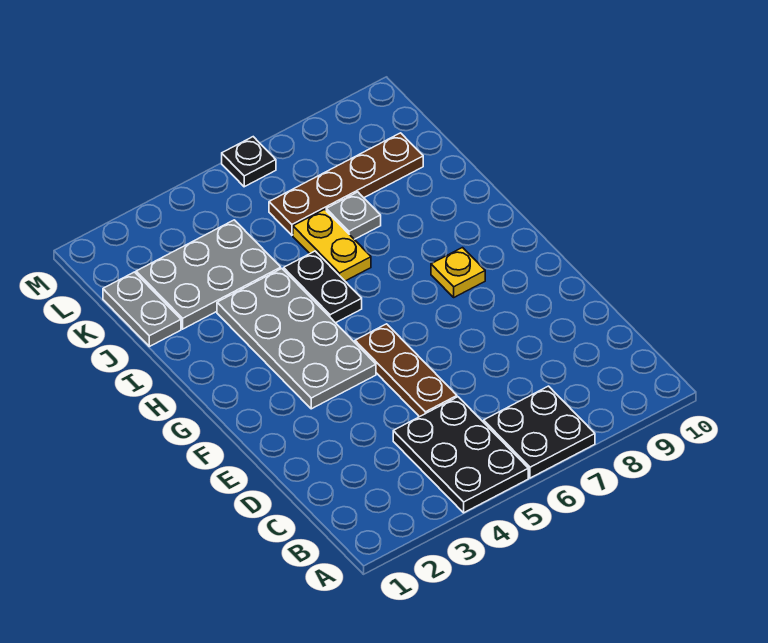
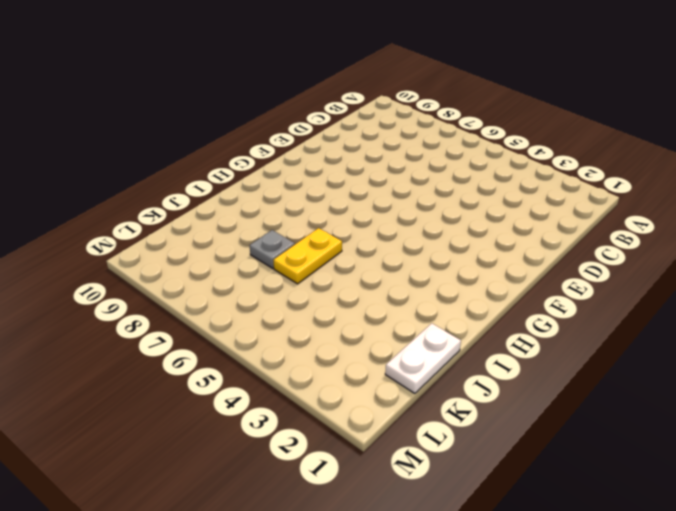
white 1x2 plate [385,323,461,393] -> grey 1x2 plate [103,272,181,347]
none -> black 2x3 plate [393,397,528,513]
none -> black 2x2 plate [484,386,595,478]
none -> brown 1x3 plate [355,324,457,417]

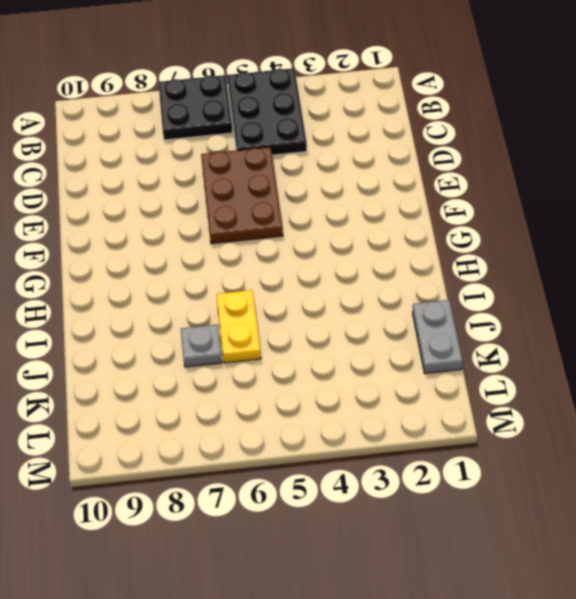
brown 2x3 plate [201,147,283,244] -> brown 1x3 plate [355,324,457,417]
none -> grey 2x4 plate [217,269,376,409]
none -> yellow 1x1 plate [431,248,485,297]
none -> black 1x2 plate [284,251,362,323]

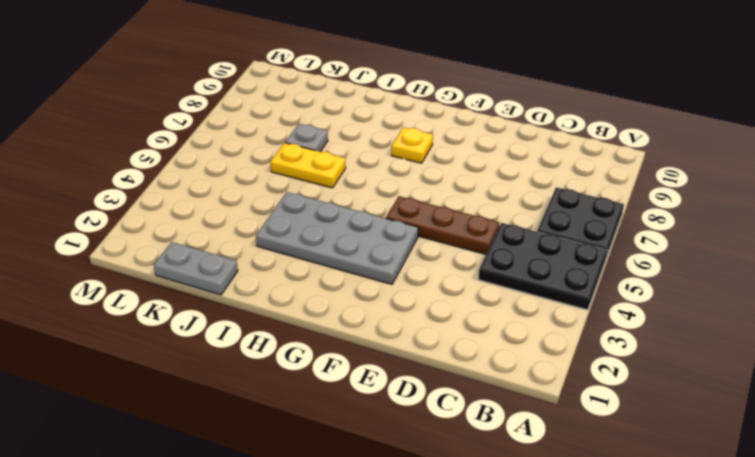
none -> black 1x2 plate [284,251,362,323]
none -> grey 2x3 plate [136,220,281,329]
none -> brown 1x4 plate [269,133,423,235]

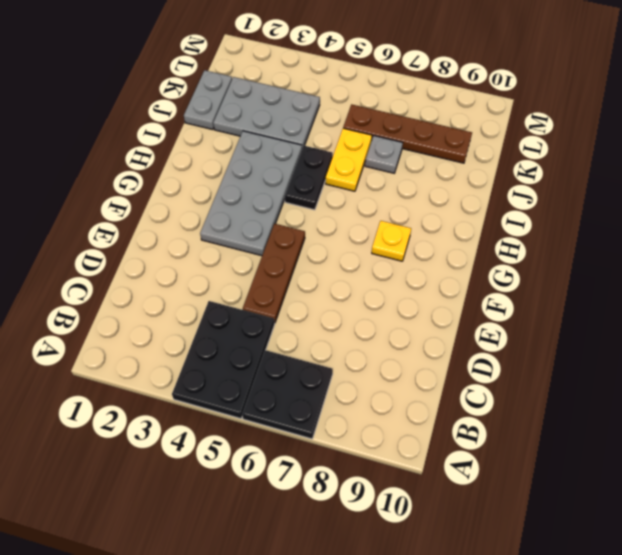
none -> black 1x1 plate [222,137,276,187]

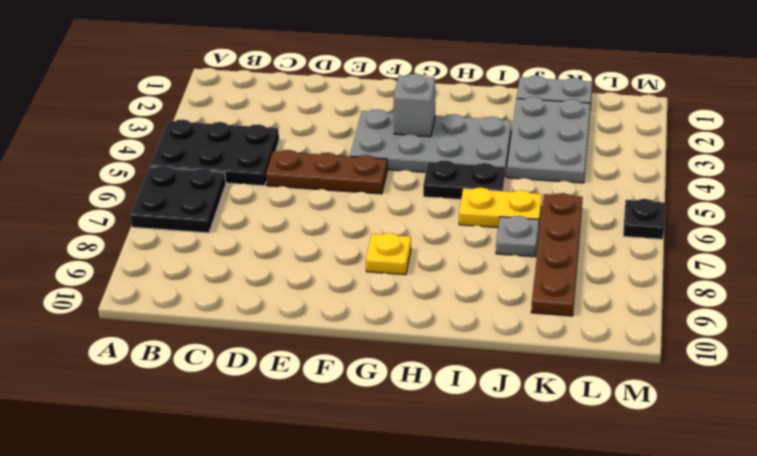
grey 1x1 brick [394,74,435,137] -> none

